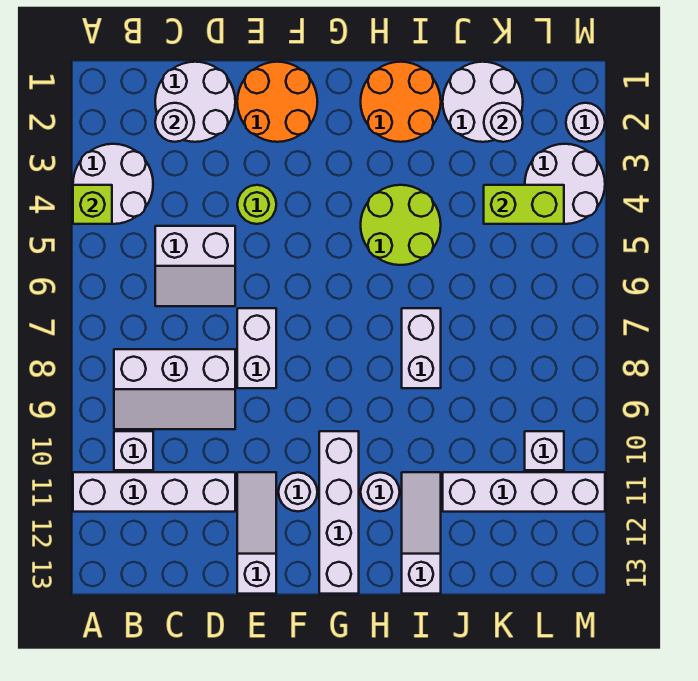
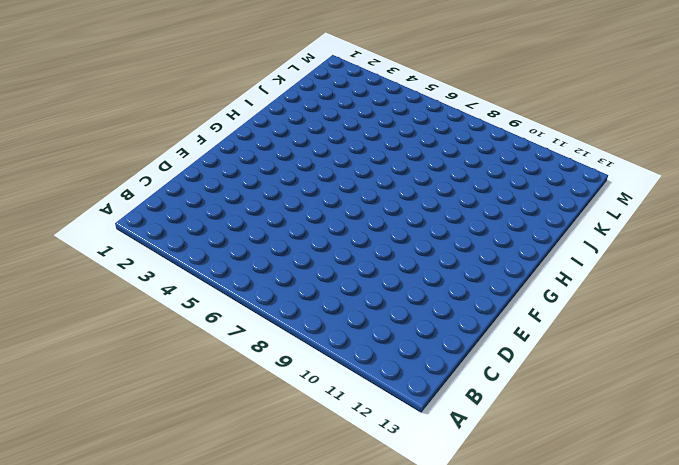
none -> white 2x2 round brick [73,144,153,224]
none -> white 1x4 brick [73,472,235,512]
none -> white 2x3 slope [114,349,235,429]

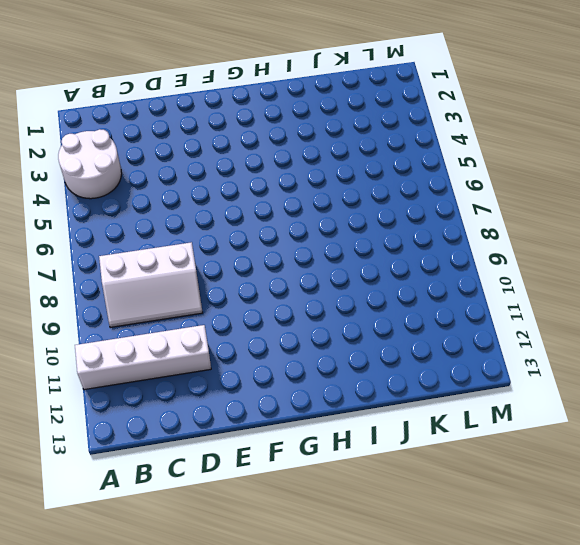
none -> white 1x1 brick [114,431,153,470]
none -> white 2x2 round brick [155,62,235,142]
none -> white 2x2 slope [155,226,235,306]

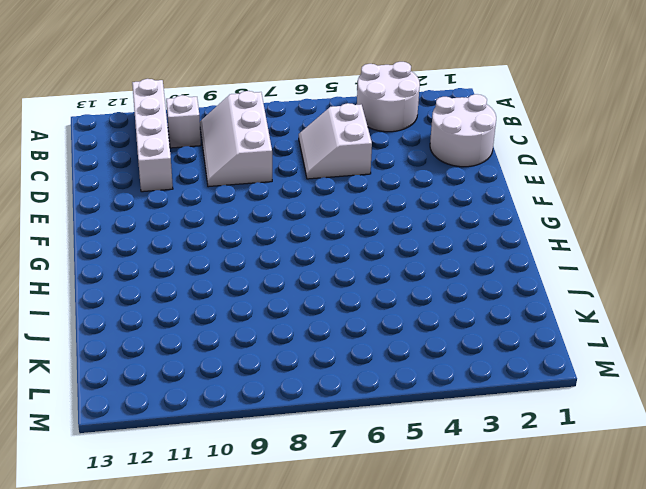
none -> orange 2x2 round brick [237,62,317,142]
none -> lime 1x1 round brick [237,185,276,224]
none -> white 1x2 brick [237,308,276,388]

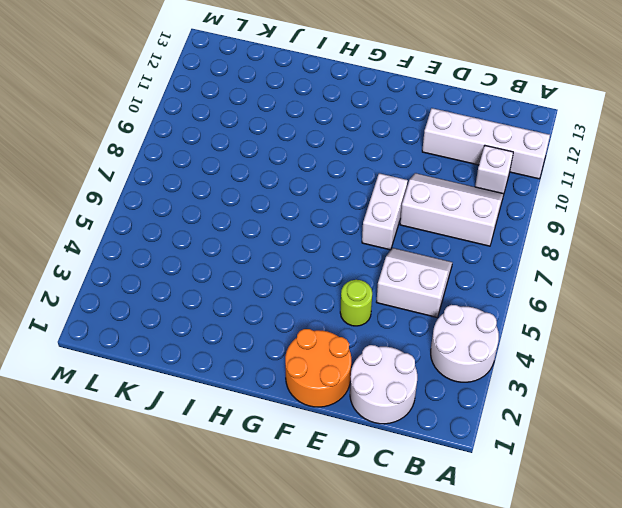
none -> white 1x3 slope [237,472,276,594]
none -> white 1x1 round brick [278,473,317,511]
none -> white 1x4 brick [319,431,359,594]

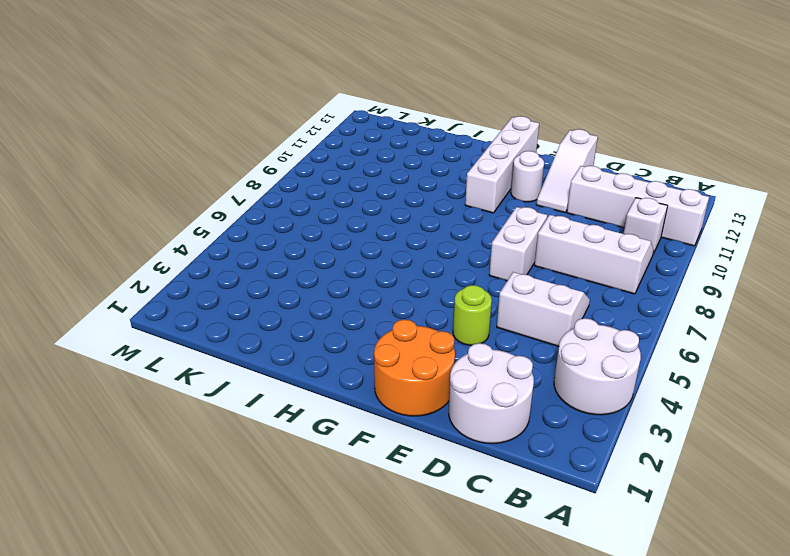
none -> orange 2x2 round brick [361,62,441,142]
none -> lime 2x2 round brick [361,185,441,265]
none -> white 1x1 round brick [361,473,400,511]

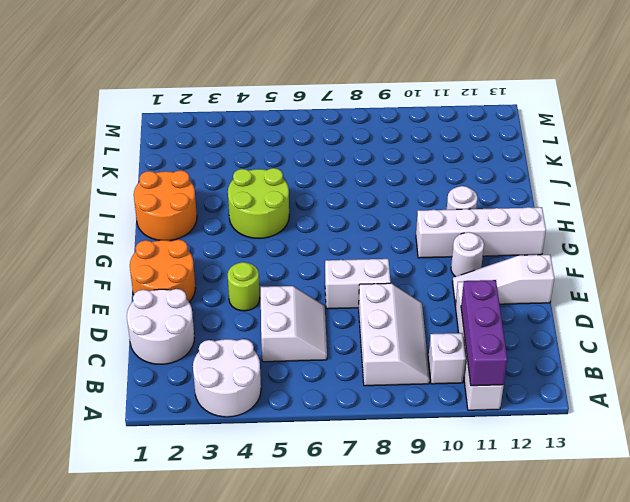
purple 1x3 brick [461,280,507,386] -> none
none -> white 1x2 brick [402,308,441,388]
none -> white 1x3 slope [402,472,441,594]
none -> white 2x2 round brick [443,62,523,142]

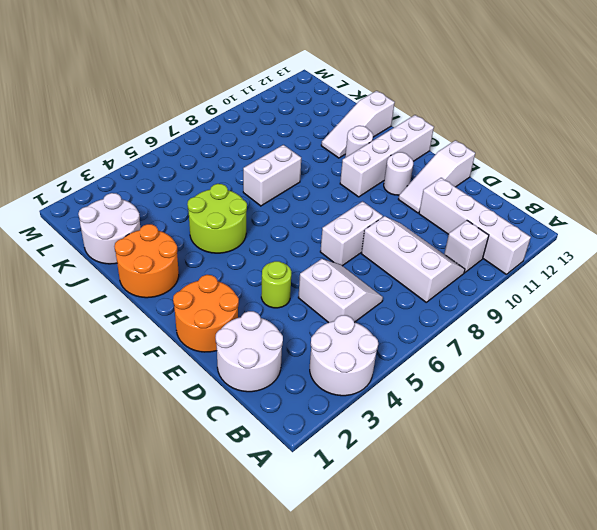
none -> white 1x4 brick [443,472,605,512]
none -> white 2x2 round brick [525,144,605,224]
none -> white 1x1 brick [525,431,564,470]

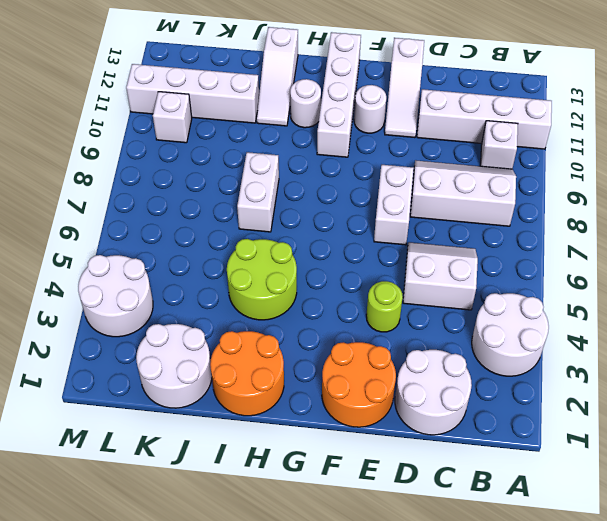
none -> white 1x1 round brick [566,103,605,142]
none -> lime 1x1 brick [73,185,112,224]
none -> white 1x1 round brick [155,103,194,142]

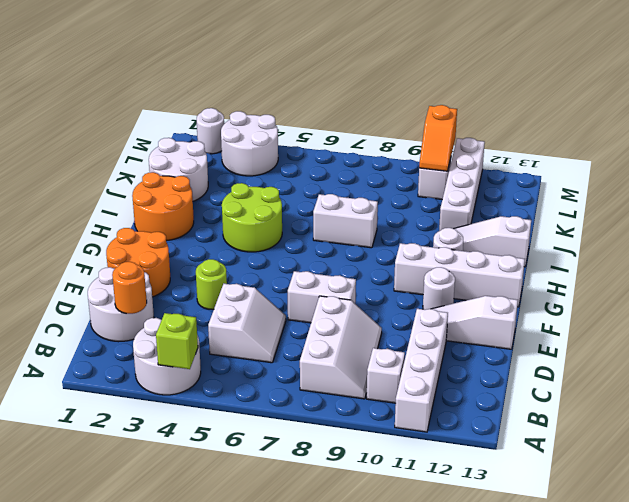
orange 1x1 round brick [112,262,147,314] -> white 1x1 round brick [155,103,194,142]
orange 1x2 slope [419,105,457,171] -> none
none -> white 1x1 round brick [484,103,523,142]
none -> lime 1x2 brick [484,185,564,224]

